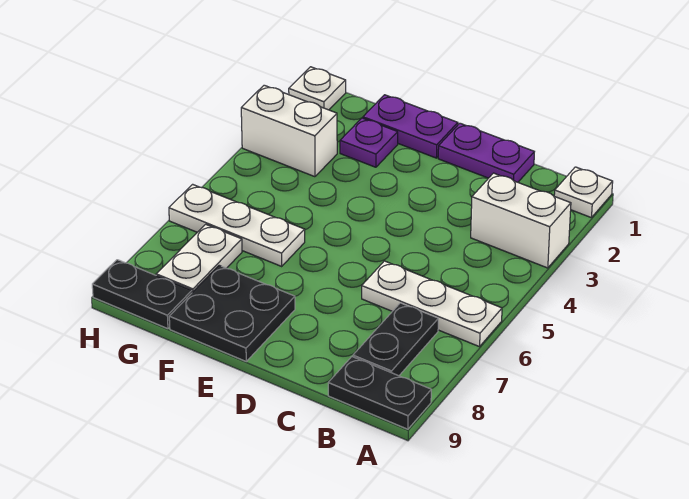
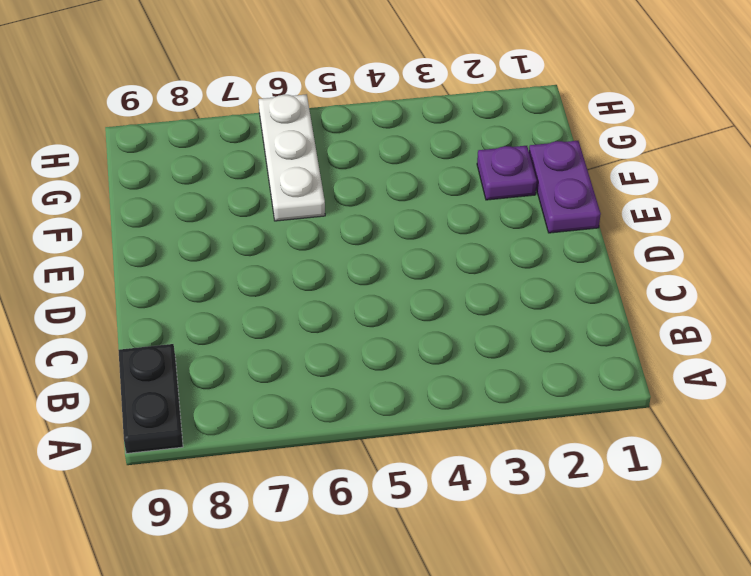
none -> white 1x1 plate [554,167,613,218]
none -> white 1x2 brick [471,173,571,268]
none -> white 1x3 plate [362,261,502,347]

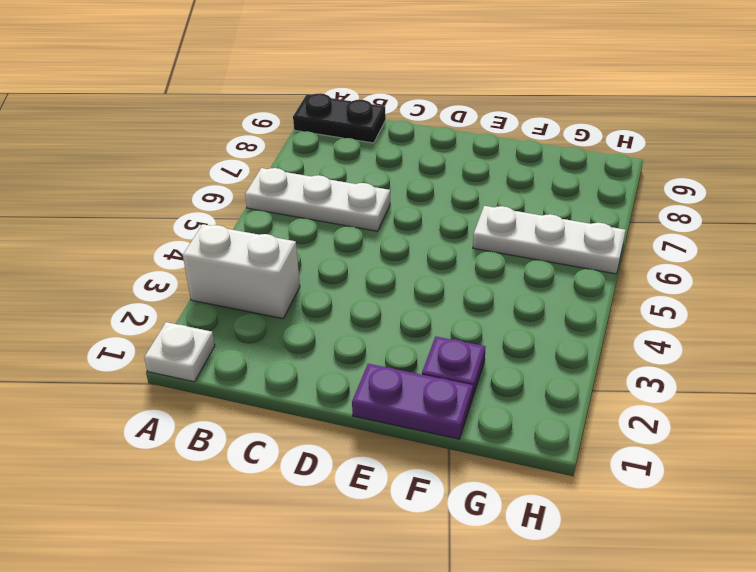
none -> black 1x2 plate [353,303,438,376]
none -> purple 1x2 plate [438,123,534,182]
none -> black 2x2 plate [169,265,295,361]

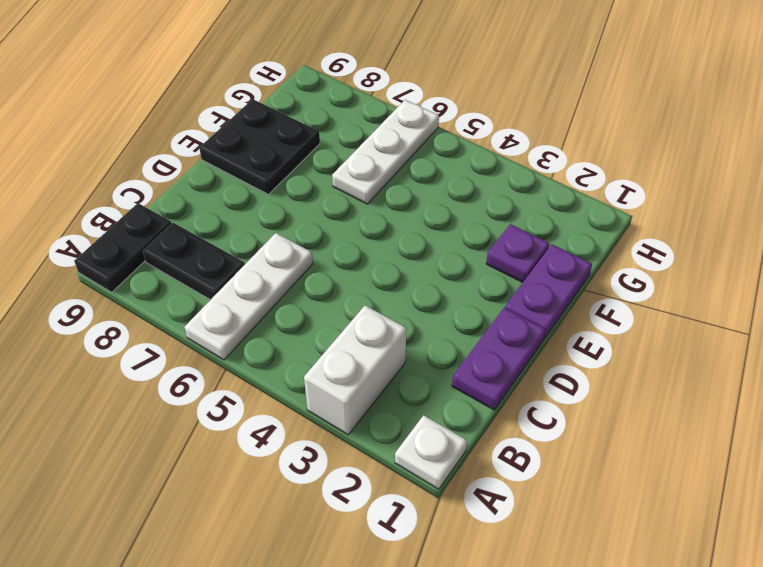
none -> white 1x2 brick [241,85,337,177]
none -> white 1x2 plate [156,224,242,292]
none -> black 1x2 plate [92,260,192,329]

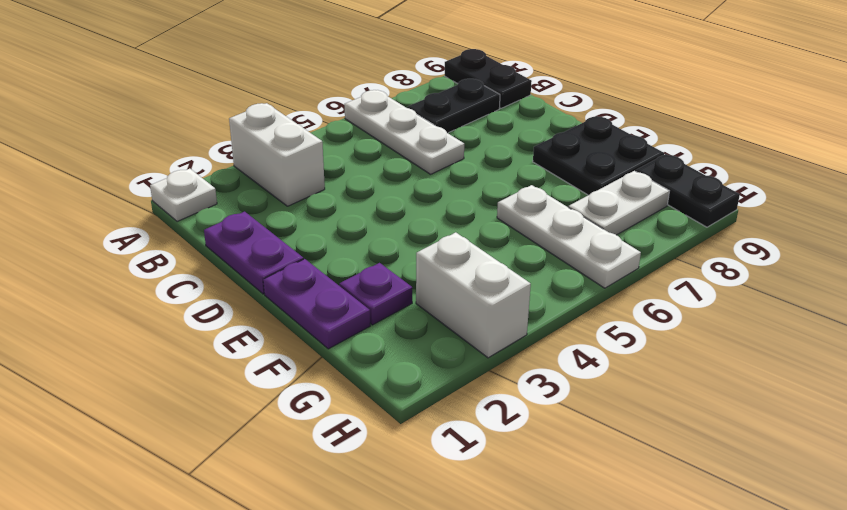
none -> white 1x1 plate [289,67,346,110]

